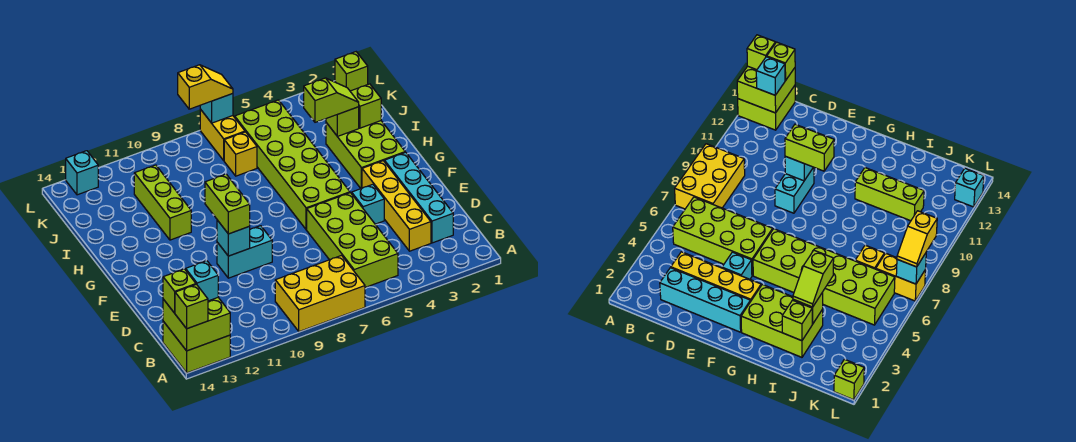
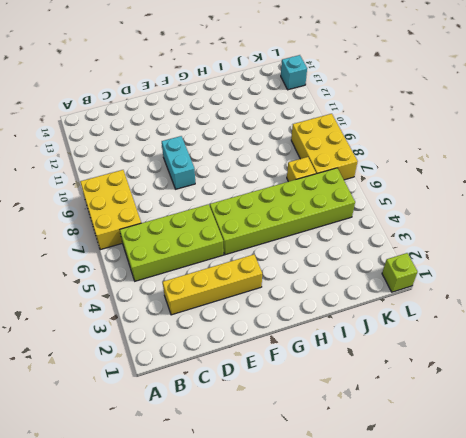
yellow 2x3 brick [291,114,358,180] -> yellow 1x2 brick [200,109,245,160]
none -> lime 2x2 brick [163,321,230,373]
none -> cyan 1x4 brick [384,152,453,243]
none -> cyan 1x1 brick [352,184,384,224]

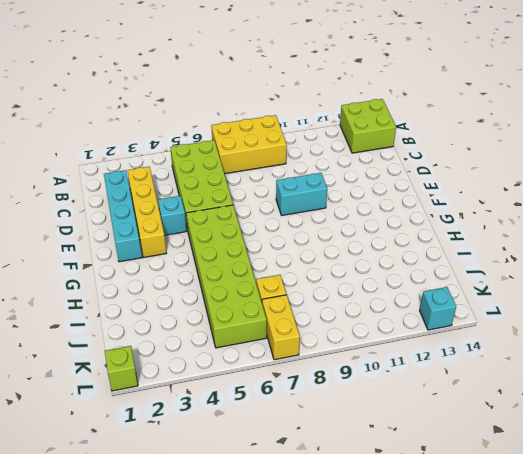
none -> lime 2x3 brick [326,121,405,188]
none -> lime 1x3 brick [134,165,191,240]
none -> lime 2x2 brick [163,298,230,351]

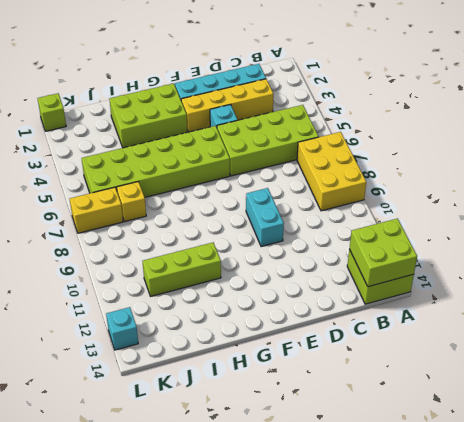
none -> cyan 1x1 brick [217,220,250,256]
none -> lime 1x1 brick [350,84,381,128]
none -> lime 1x1 brick [326,107,359,137]

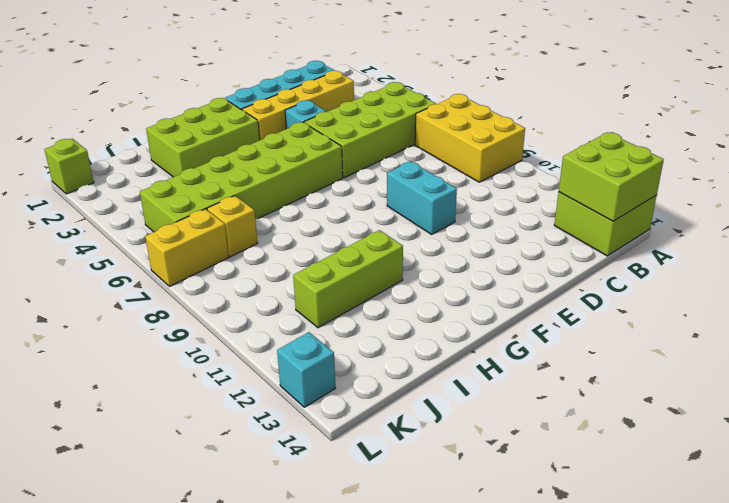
none -> cyan 1x1 brick [217,220,250,256]
none -> lime 1x1 brick [350,84,381,128]
none -> lime 1x1 brick [326,107,359,137]

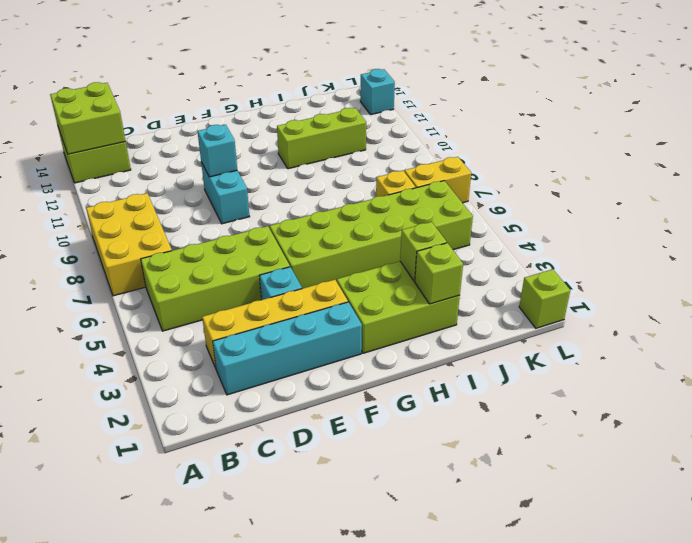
none -> cyan 1x1 brick [200,94,233,123]
none -> lime 1x1 brick [175,284,208,329]
none -> cyan 1x1 brick [186,261,218,301]

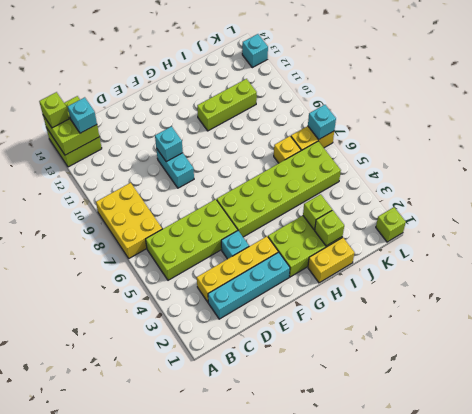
yellow 1x2 brick [308,237,354,283] -> none
none -> lime 1x1 brick [163,269,196,313]
none -> lime 1x2 brick [205,174,250,234]
none -> lime 1x2 slope [303,78,359,122]

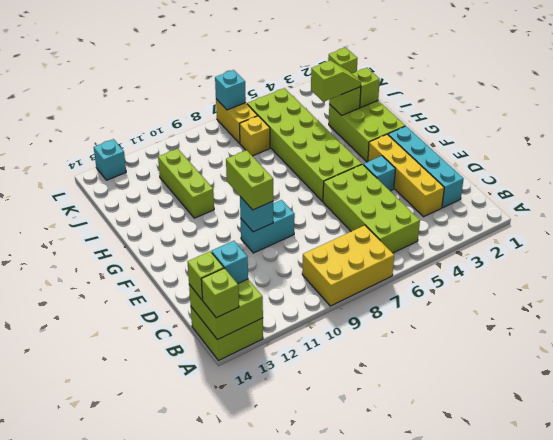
none -> yellow 1x2 slope [178,65,233,109]

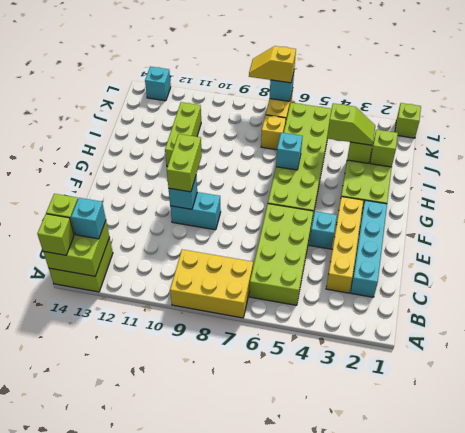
cyan 1x1 brick [276,133,303,170] -> none
yellow 1x2 slope [249,46,296,83] -> yellow 1x2 slope turned to [178,65,233,109]

